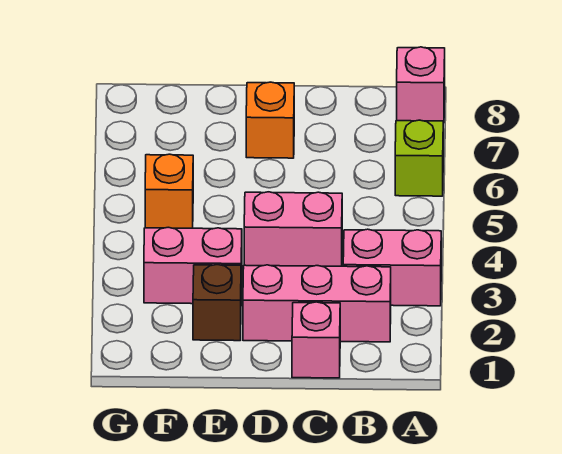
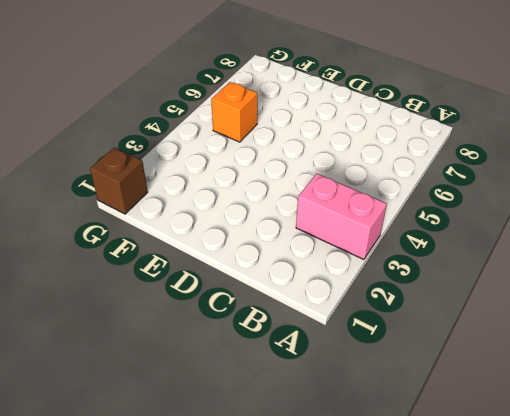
brown 1x1 brick [90,147,148,214] -> brown 1x1 brick moved to [193,265,241,341]
none -> lime 1x1 brick [395,120,443,196]
none -> pink 1x1 brick [397,47,445,123]

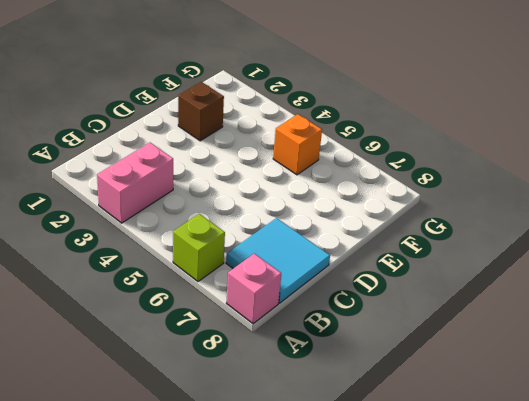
cyan 2x2 tile [226,218,330,303] -> none
none -> pink 1x3 brick [243,265,391,342]
none -> pink 1x1 brick [292,302,340,378]

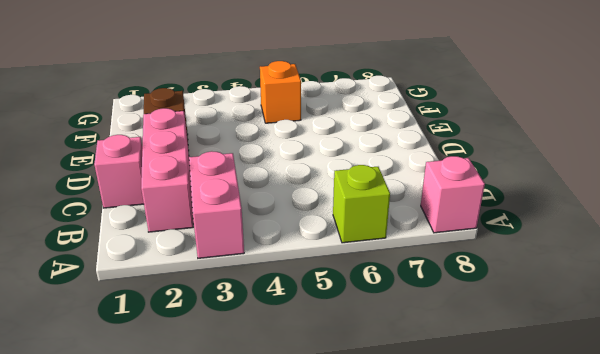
none -> pink 1x2 brick [244,192,342,266]
none -> orange 1x1 brick [246,82,294,158]

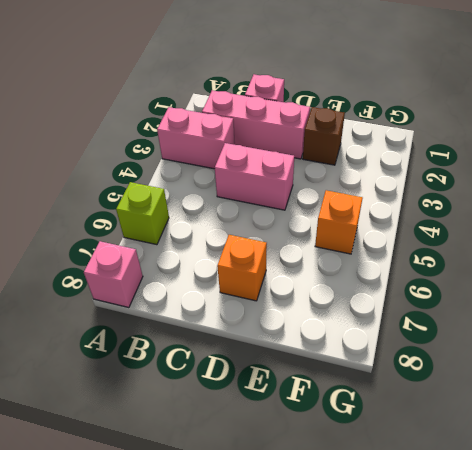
none -> pink 1x2 brick [144,227,242,304]

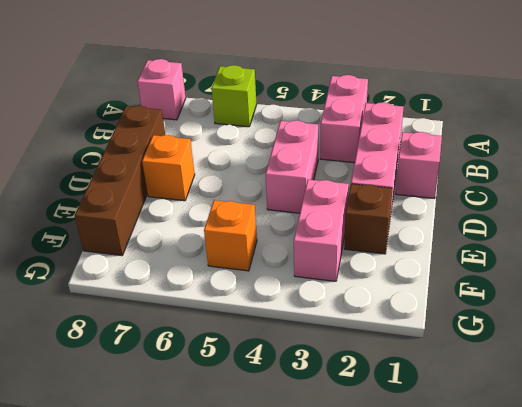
brown 1x4 brick [75,106,165,256] -> none

